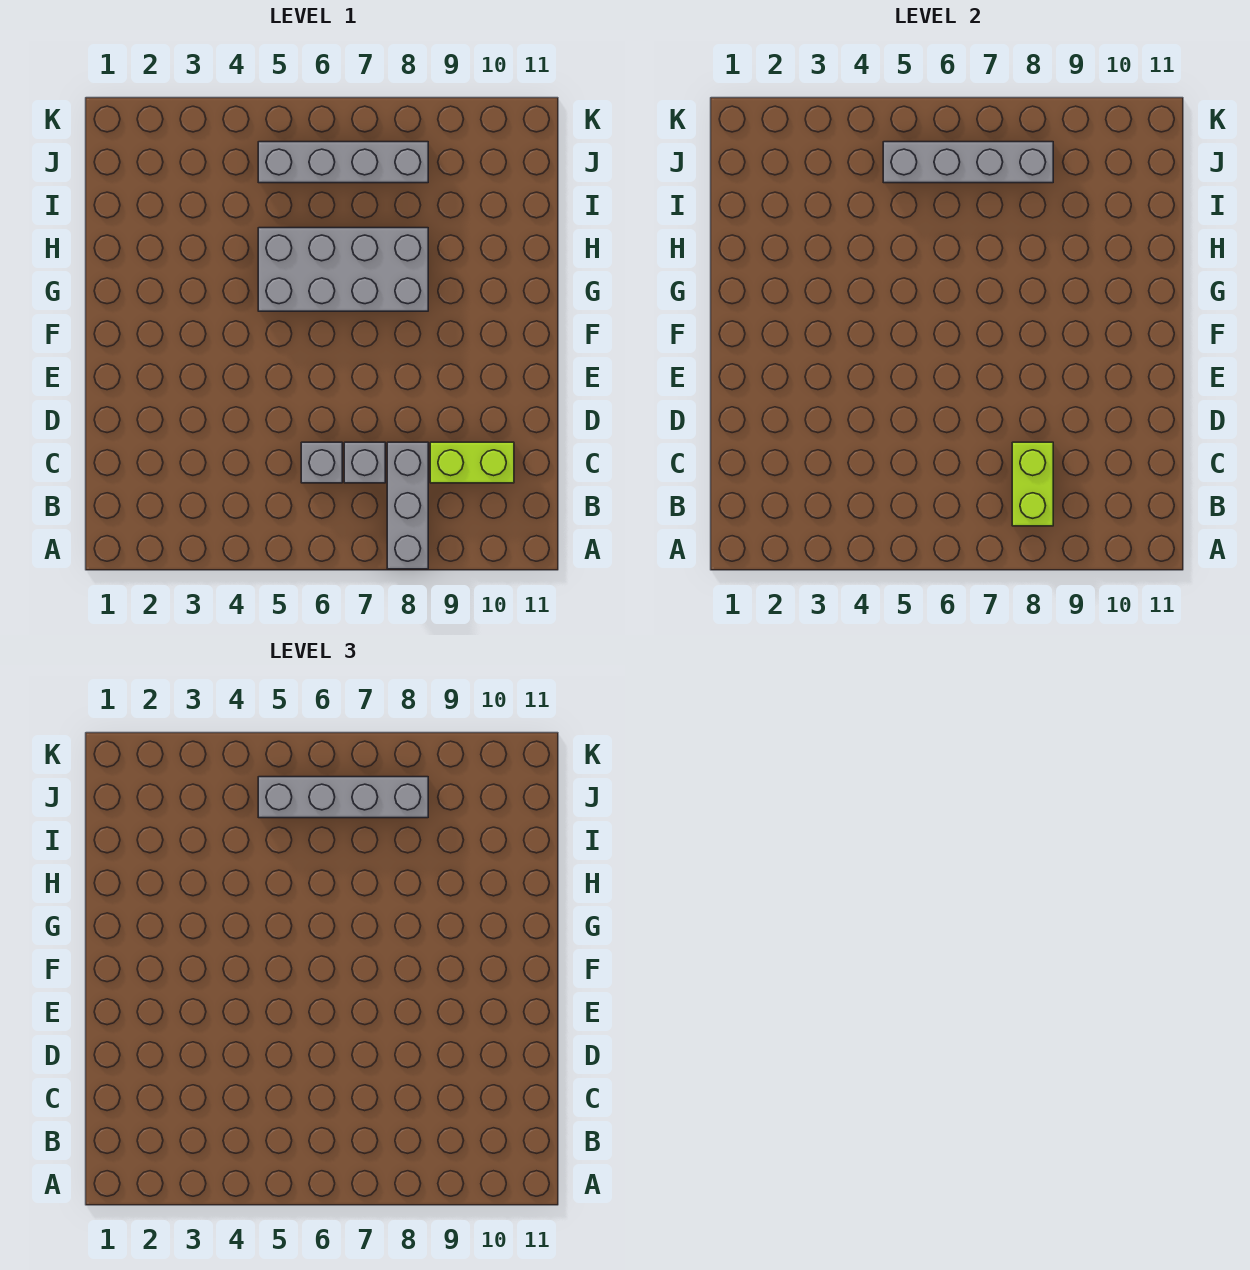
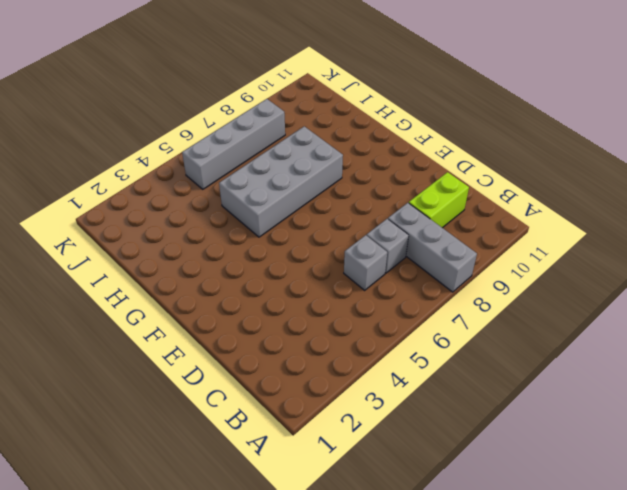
none -> lime 1x2 brick [1012,442,1053,526]
none -> grey 1x4 brick [883,142,1053,183]

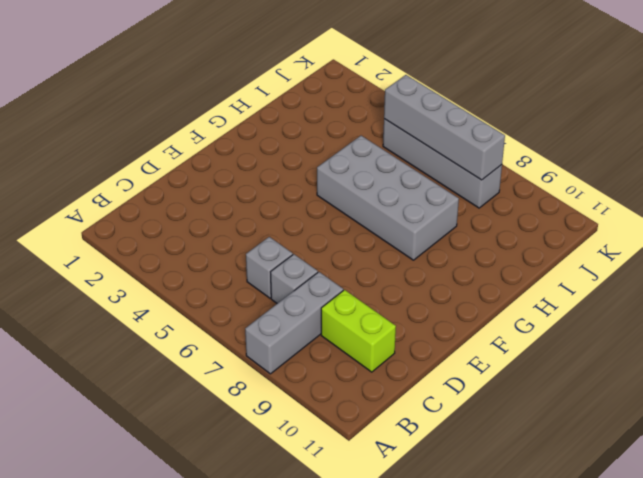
none -> lime 1x2 brick [1012,442,1053,526]
none -> grey 1x4 brick [258,777,428,818]

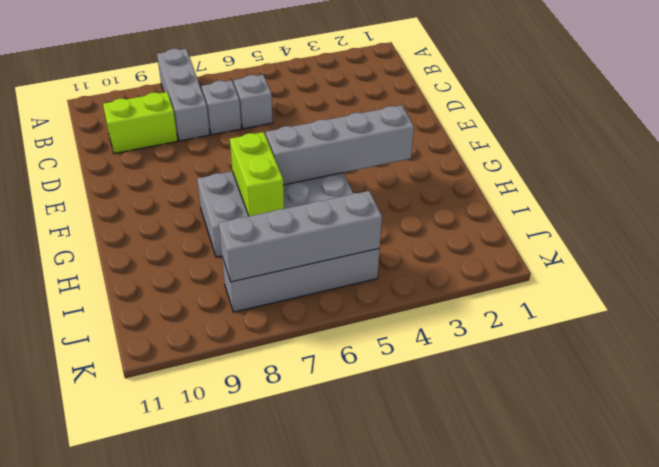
grey 1x4 brick [266,105,414,185] -> grey 1x4 brick moved to [258,777,428,818]
lime 1x2 brick [230,132,284,216] -> lime 1x2 brick moved to [1012,442,1053,526]

